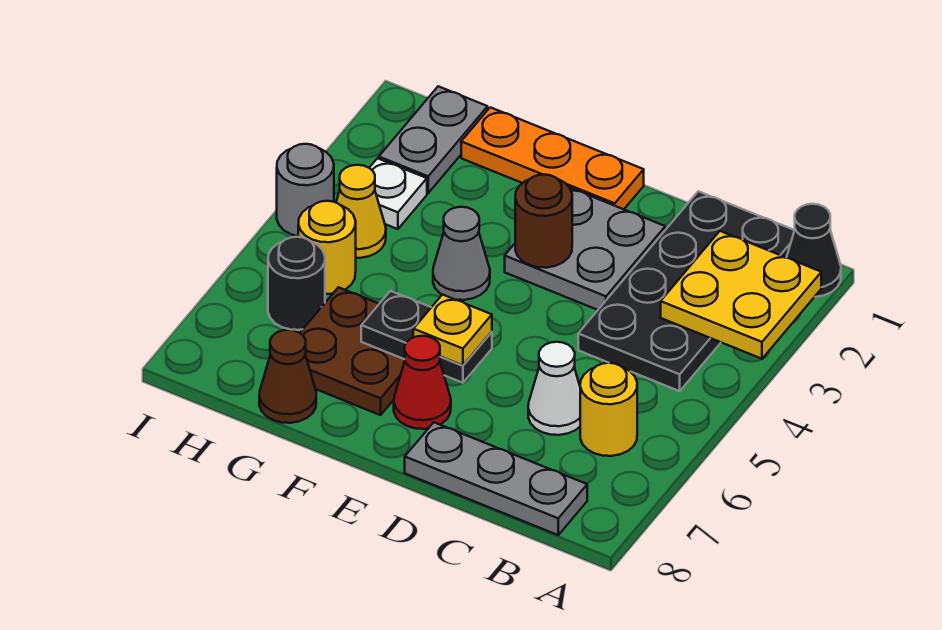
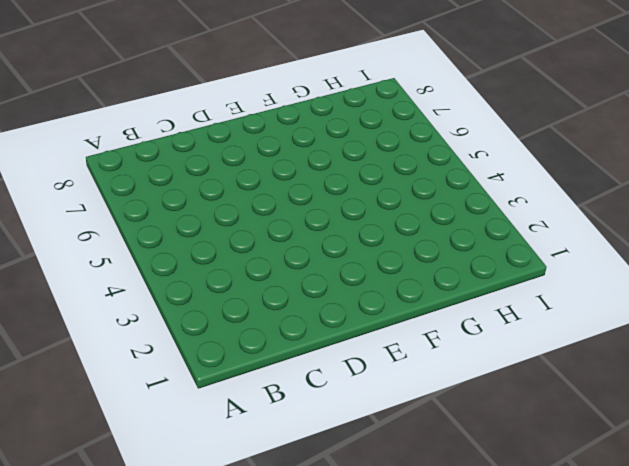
none -> black 1x1 cone [787,204,841,297]
none -> black 2x4 plate [578,191,795,391]
none -> yellow 1x1 round brick [580,363,637,456]

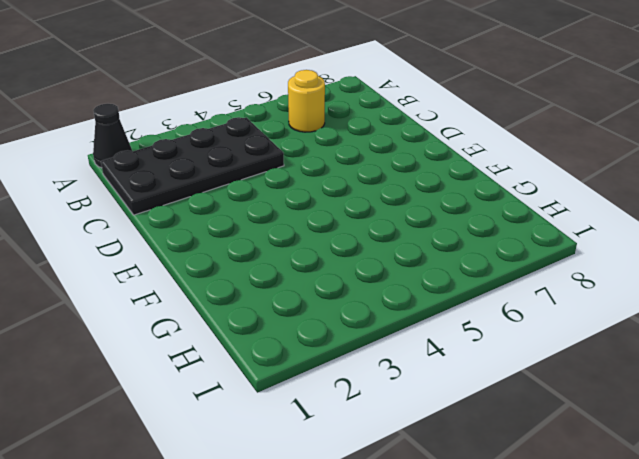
none -> grey 1x3 plate [405,423,587,535]
none -> white 1x1 cone [528,342,580,435]
none -> grey 2x2 plate [505,188,665,310]

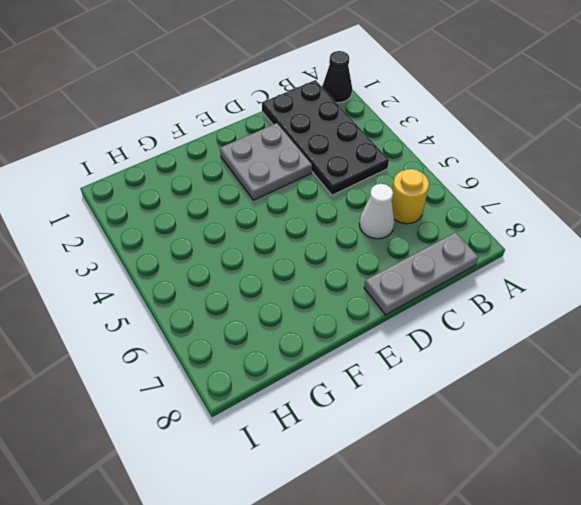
none -> orange 1x3 plate [461,107,644,209]
none -> red 1x1 cone [394,336,451,429]
none -> grey 1x1 cone [433,207,490,300]

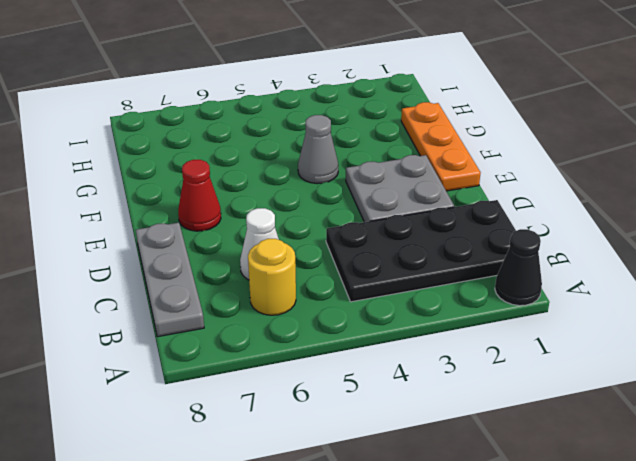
none -> brown 2x2 plate [300,287,405,415]
none -> brown 1x1 cone [259,330,316,423]
none -> grey 1x2 plate [379,86,488,193]

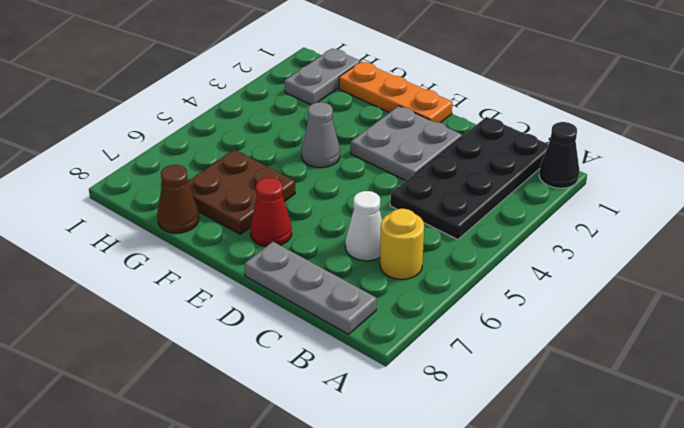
none -> white 1x1 plate [370,158,427,229]
none -> yellow 1x1 cone [336,165,386,258]
none -> yellow 1x1 round brick [298,201,356,294]

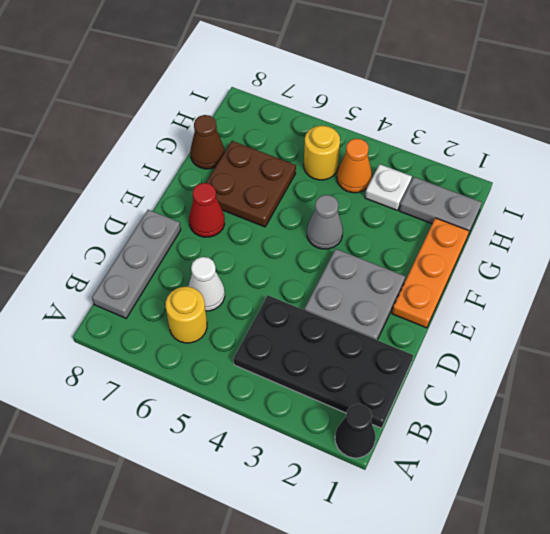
orange 1x1 cone [337,139,372,193] -> yellow 1x1 cone [336,165,386,258]
none -> black 1x1 round brick [268,237,325,330]
none -> grey 1x1 round brick [277,144,334,236]
none -> yellow 2x2 plate [661,231,821,359]

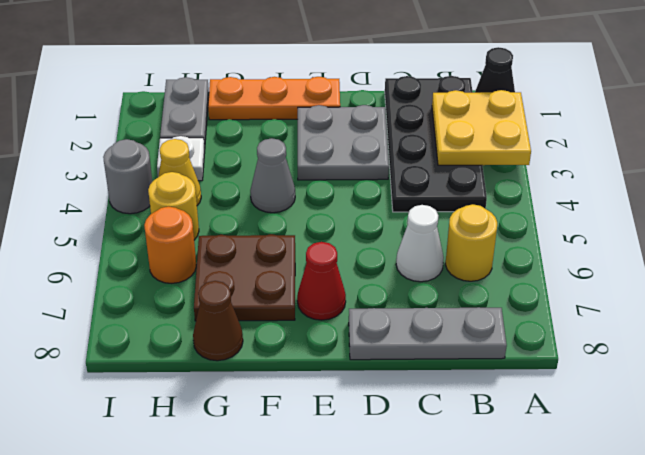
orange 1x1 round brick [144,206,196,283] -> black 1x1 round brick [268,237,325,330]
none -> brown 1x1 round brick [515,174,572,268]
none -> black 1x2 plate [361,291,492,383]
none -> yellow 1x1 plate [413,295,492,365]

